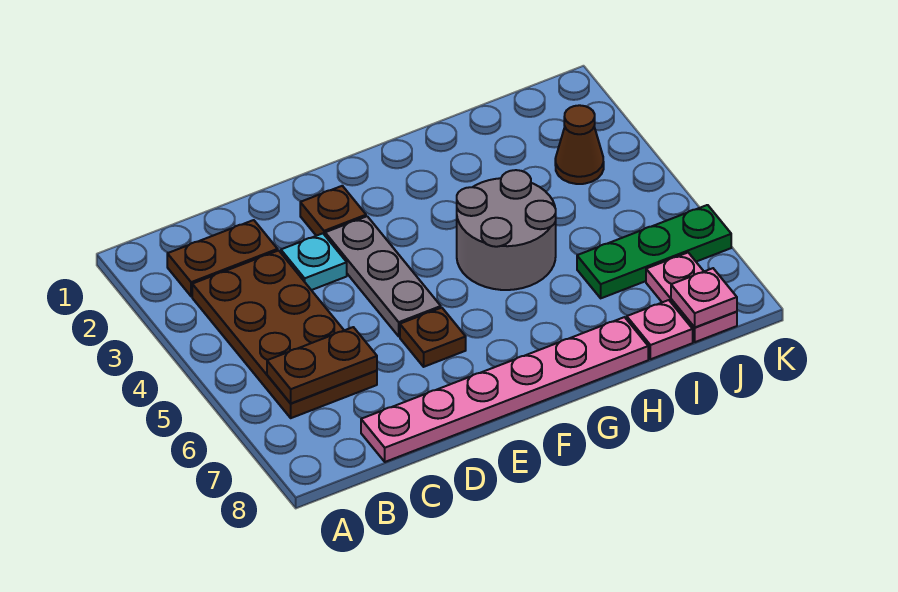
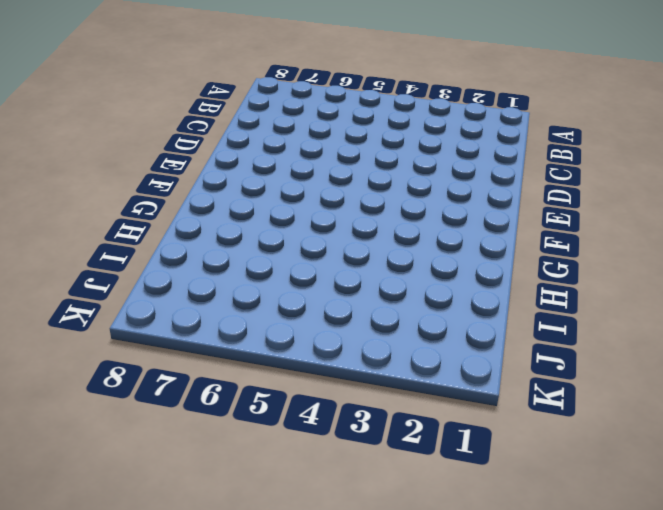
none -> brown 1x2 plate [167,220,278,296]
none -> brown 2x4 plate [192,250,377,418]
none -> pink 1x6 plate [361,317,648,462]

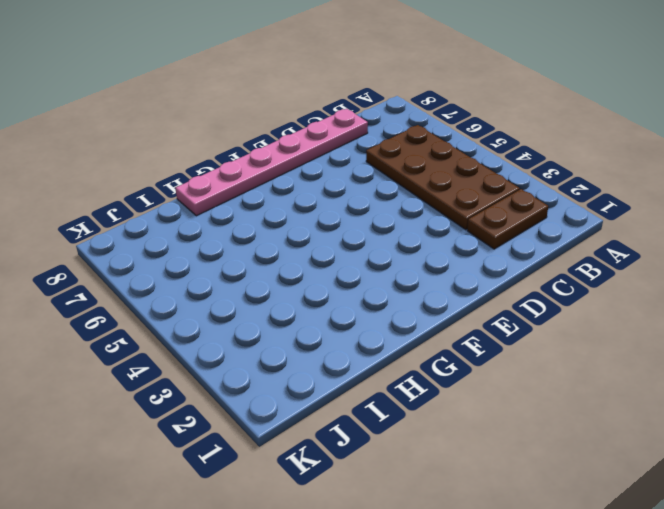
none -> cyan 1x1 plate [281,233,347,290]
none -> brown 1x1 plate [300,186,366,236]
none -> grey 1x3 plate [325,216,441,336]

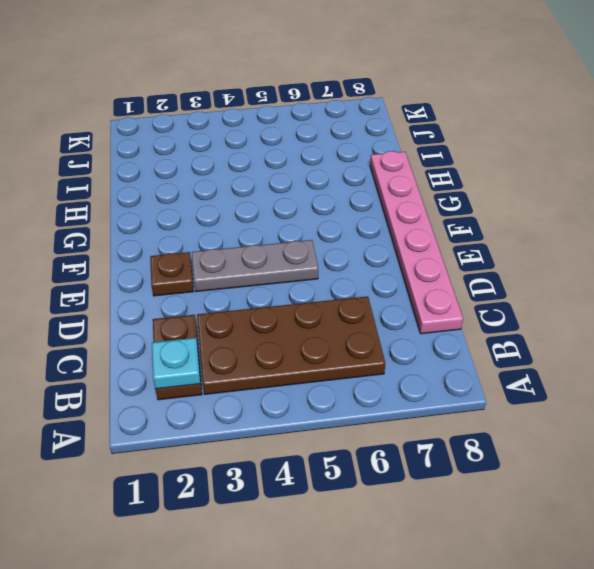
cyan 1x1 plate [152,338,200,389] -> cyan 1x1 plate moved to [281,233,347,290]
none -> brown 1x1 plate [400,308,466,367]
none -> grey 2x2 round brick [457,170,556,290]
none -> green 1x3 plate [577,205,731,298]

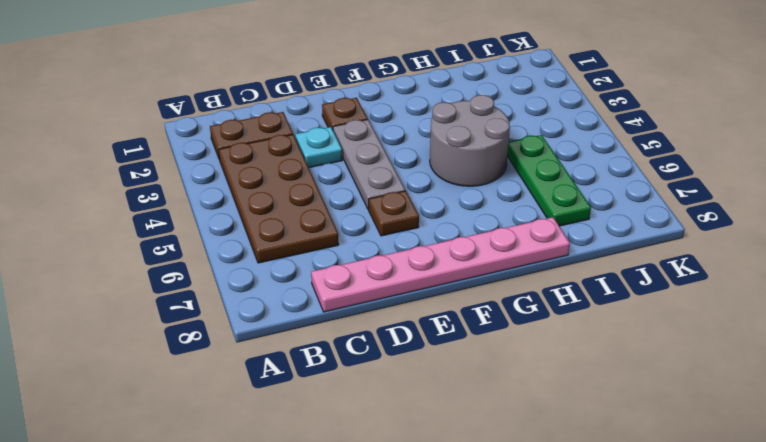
green 1x3 plate [508,135,591,226] -> green 1x3 plate turned to [577,205,731,298]
none -> pink 1x1 plate [627,300,693,359]
none -> brown 1x1 cone [555,105,604,184]
none -> pink 1x2 plate [646,253,737,342]

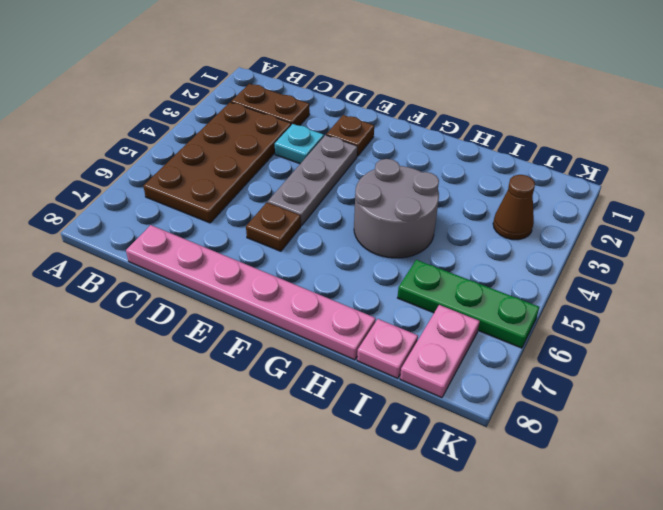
none -> brown 1x2 plate [267,327,377,403]
none -> pink 1x1 plate [671,268,737,327]

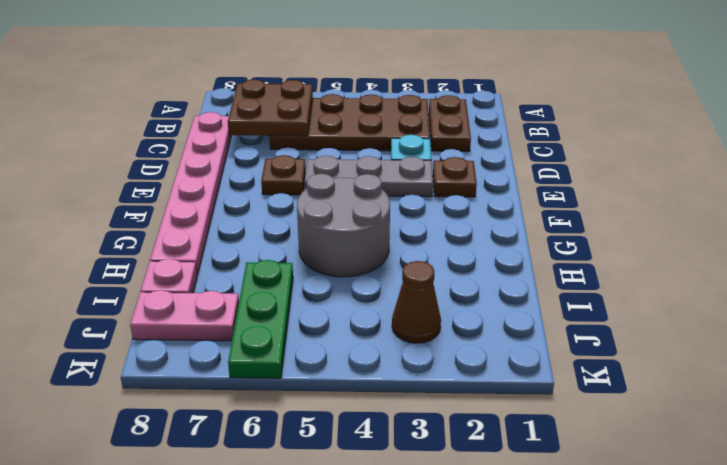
brown 2x2 plate [228,80,313,136] -> brown 1x2 plate [267,327,377,403]
none -> pink 1x1 plate [671,268,737,327]

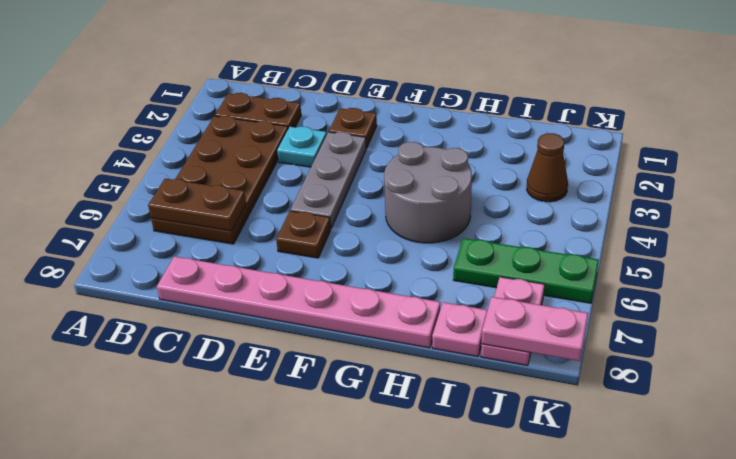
pink 1x2 plate [481,297,588,361] -> pink 1x1 plate [671,268,737,327]

